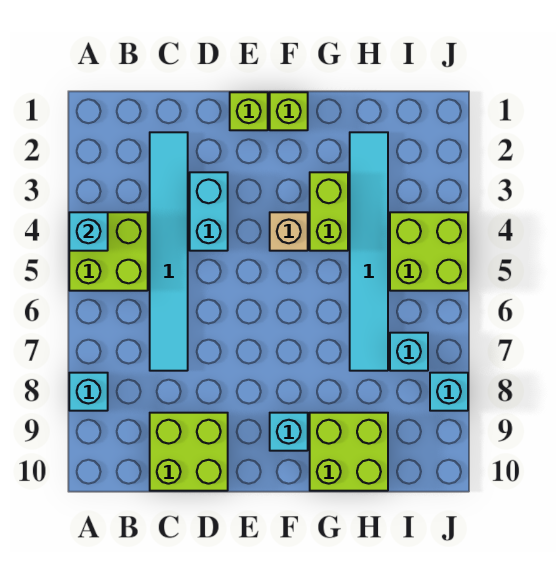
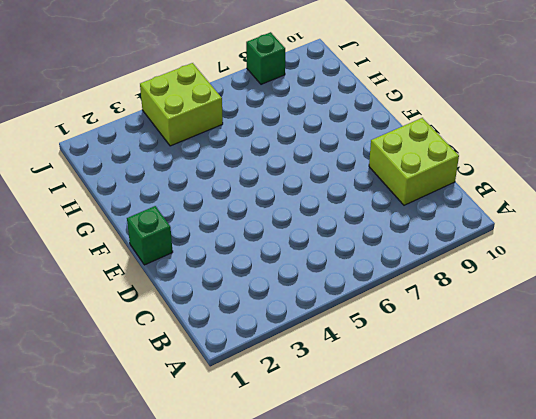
green 1x1 brick [127,206,173,265] -> lime 1x1 brick [230,92,268,130]
green 1x1 brick [246,32,285,84] -> cyan 1x1 brick [430,373,468,411]
none -> lime 2x2 brick [69,212,148,291]
none -> cyan 1x1 brick [69,373,108,411]
none -> cyan 1x6 tile [150,132,188,371]

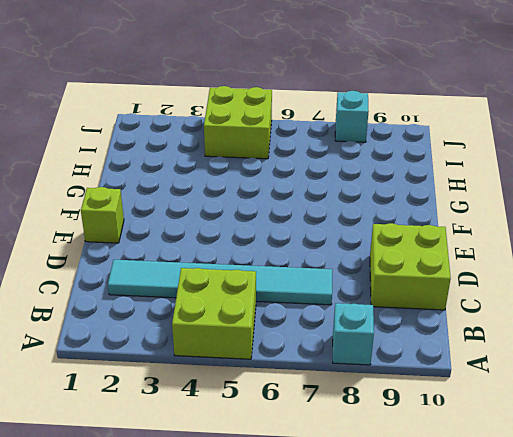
none -> cyan 1x2 brick [190,172,228,251]
none -> lime 1x1 brick [270,92,308,130]
none -> tan 1x1 brick [270,212,308,251]

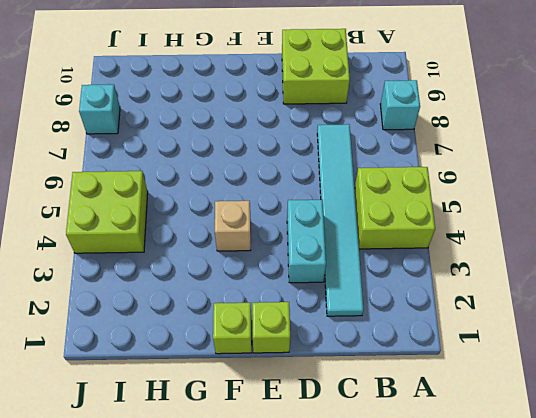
none -> cyan 1x1 brick [270,413,308,451]
none -> lime 1x2 brick [310,172,348,251]
none -> lime 2x2 brick [310,413,388,491]

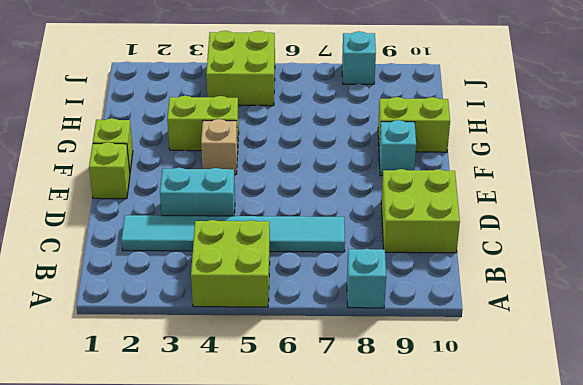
lime 1x2 brick [378,97,450,152] -> lime 2x2 brick [310,413,388,491]
none -> cyan 1x6 tile [350,132,388,371]
none -> cyan 1x1 brick [390,333,428,371]
none -> cyan 1x1 brick [69,212,108,251]

